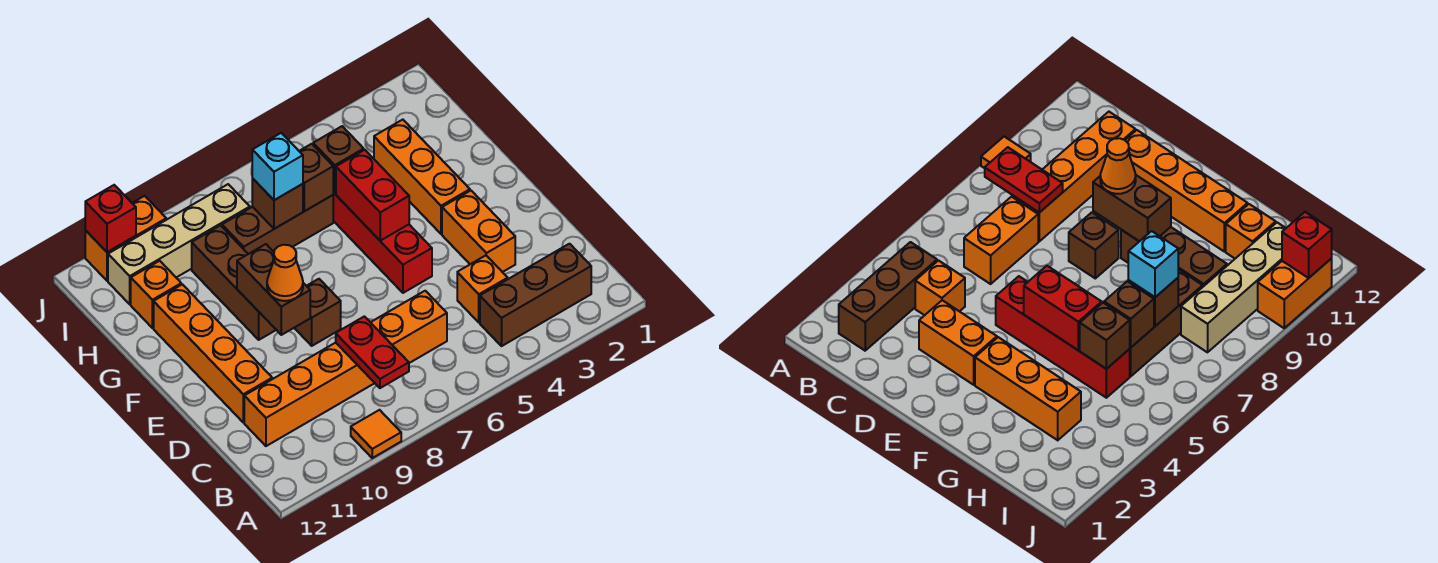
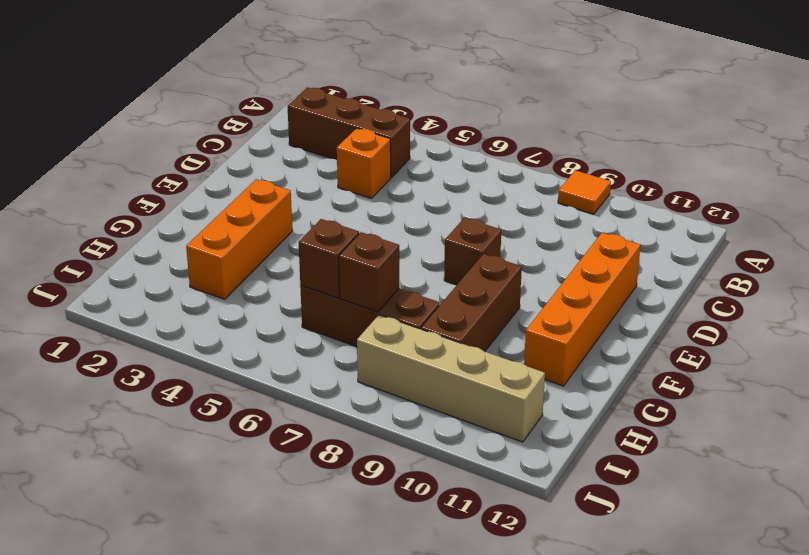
none -> orange 1x2 brick [371,291,447,363]
none -> orange 1x4 brick [244,343,374,446]
none -> orange 1x2 brick [442,191,515,272]

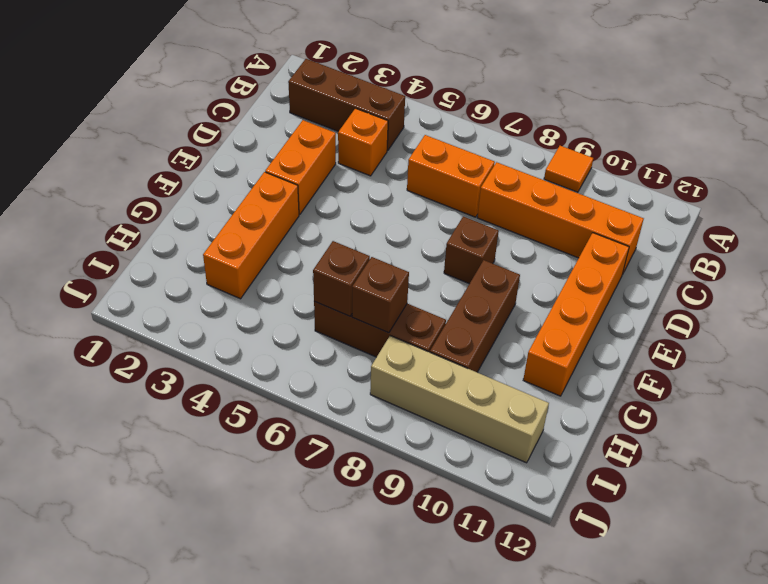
none -> red 1x4 brick [333,193,432,293]
none -> orange 1x1 brick [131,261,181,328]
none -> orange 1x2 brick [85,196,166,281]

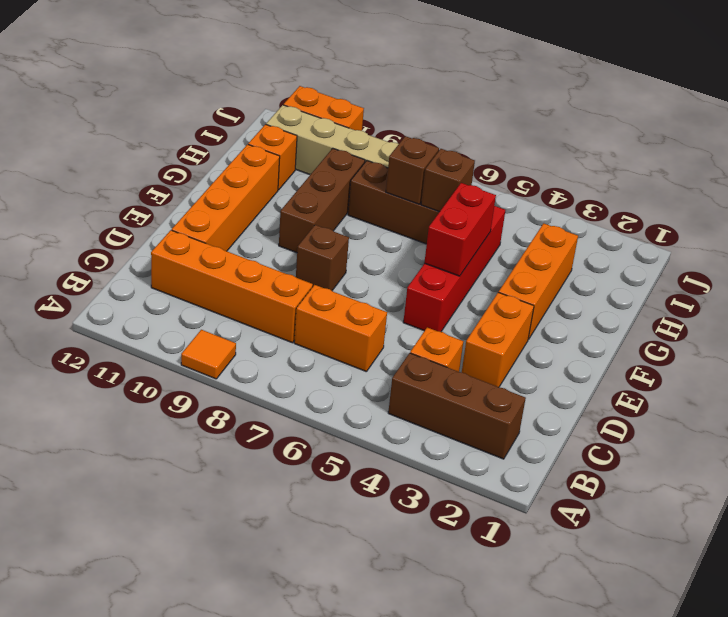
none -> red 1x2 plate [336,316,409,388]
none -> brown 1x2 brick [237,244,310,335]
none -> brown 1x1 brick [313,126,364,193]

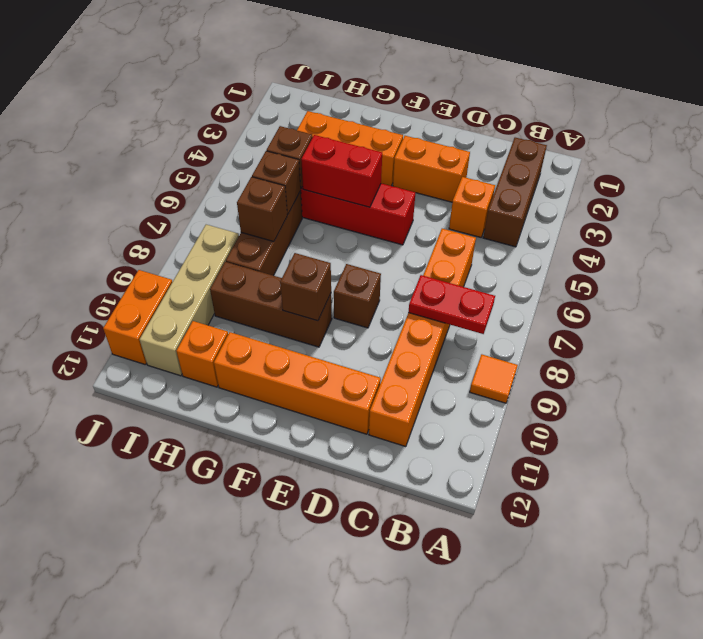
brown 1x1 brick [280,253,331,321] -> brown 1x2 brick [237,244,310,335]
none -> red 1x1 brick [85,185,136,252]
none -> orange 1x1 cone [267,245,303,301]
none -> cyan 1x1 brick [252,133,303,200]

